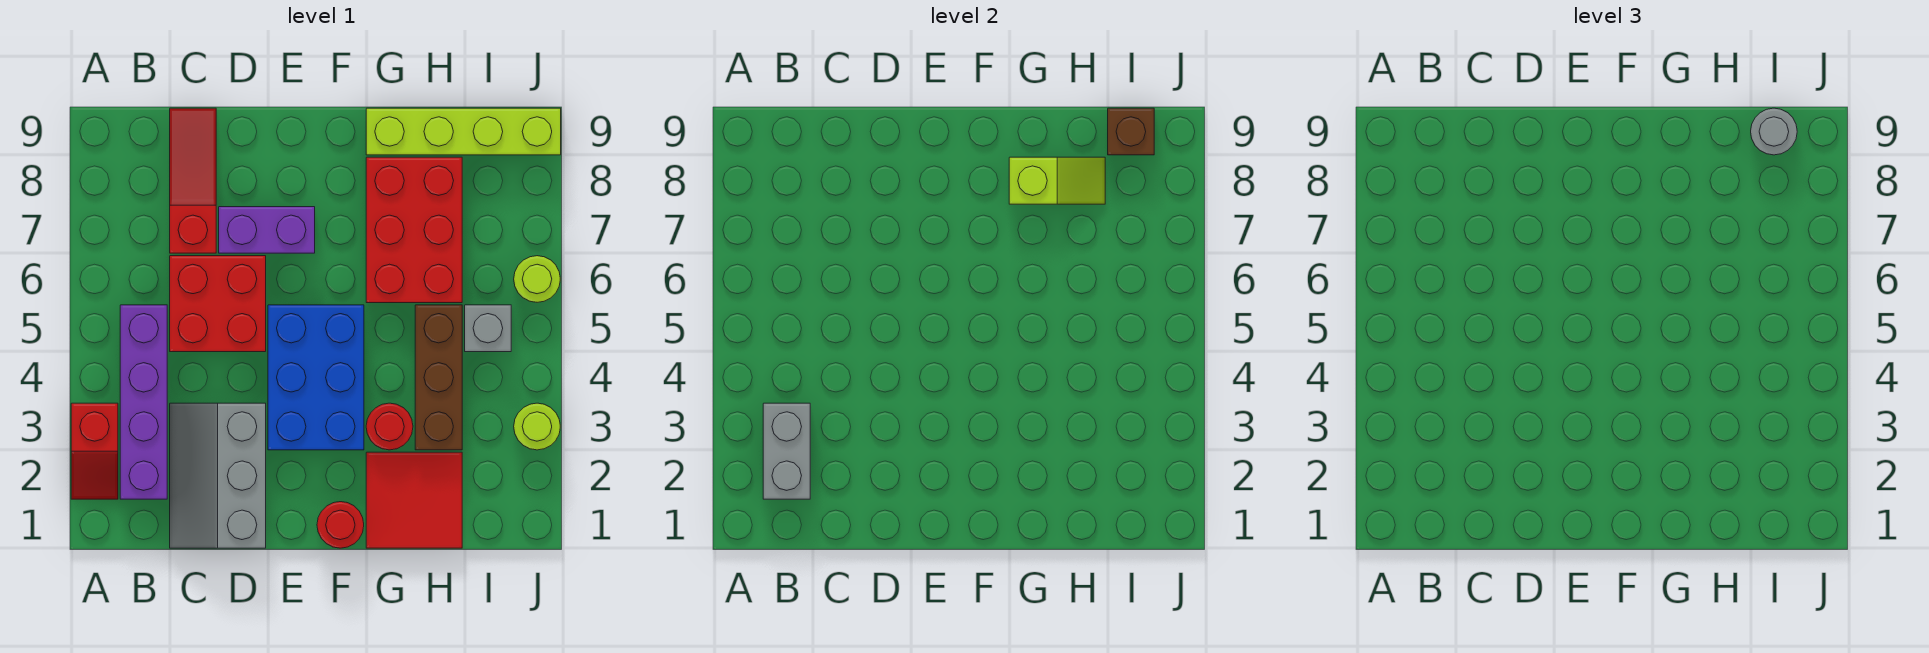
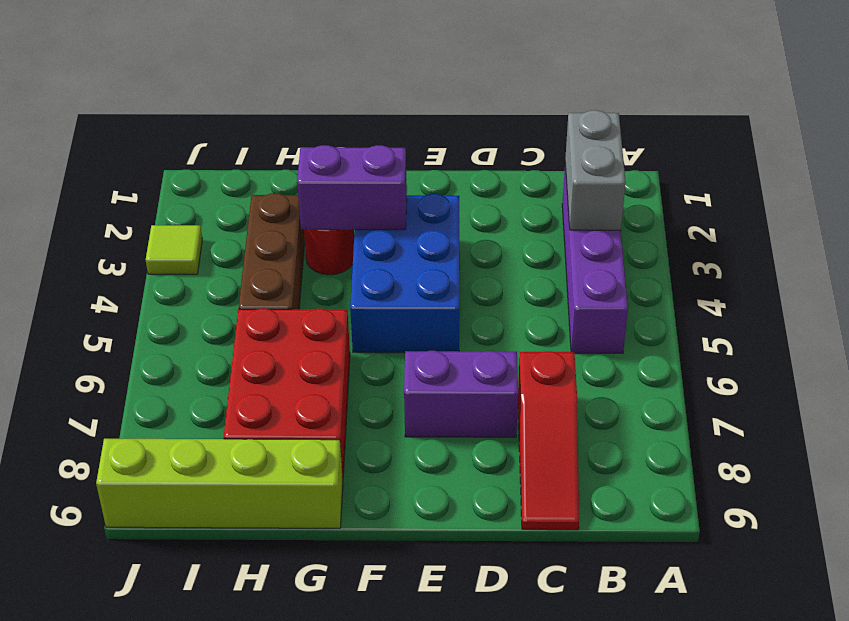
purple 1x2 brick [297,145,407,230] -> none
lime 1x1 tile [146,225,202,274] -> lime 1x1 round brick [514,403,560,450]
none -> red 1x2 slope [71,403,118,499]
none -> grey 2x3 slope [170,403,266,548]
none -> red 2x2 brick [170,256,266,352]

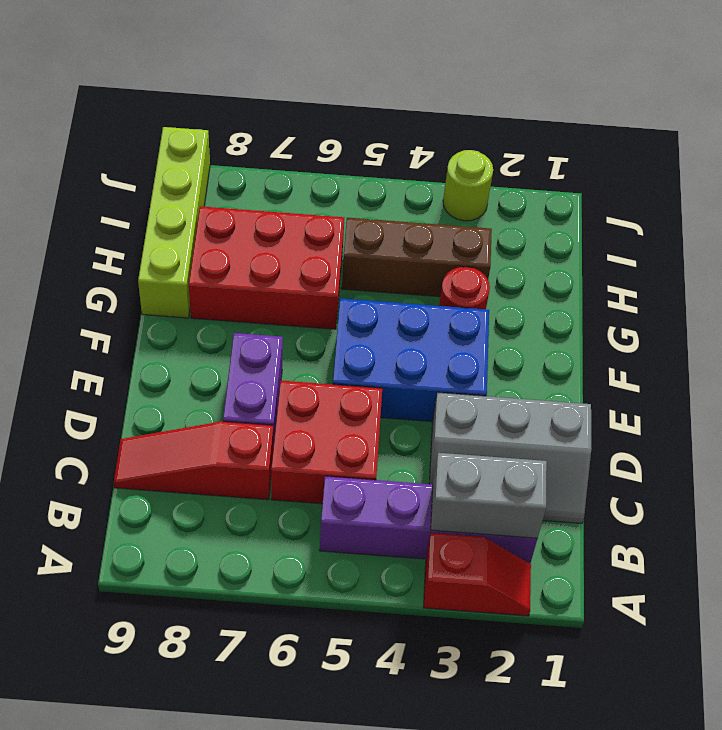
none -> red 1x1 round brick [317,502,364,548]
none -> red 2x2 tile [366,452,462,548]
none -> grey 1x1 brick [465,305,511,352]

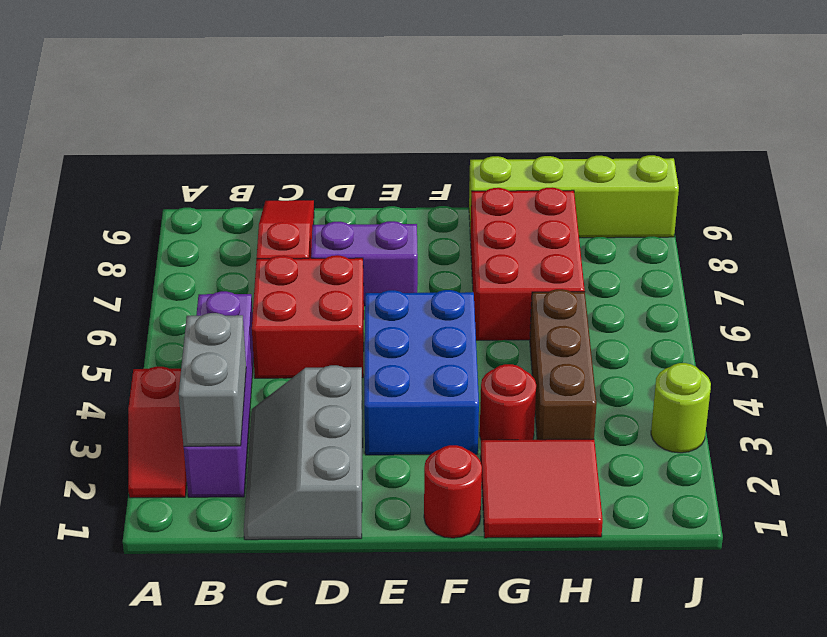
none -> grey 1x1 brick [465,305,511,352]
none -> lime 1x1 round brick [514,256,560,302]
none -> lime 1x2 slope [1009,157,1105,204]

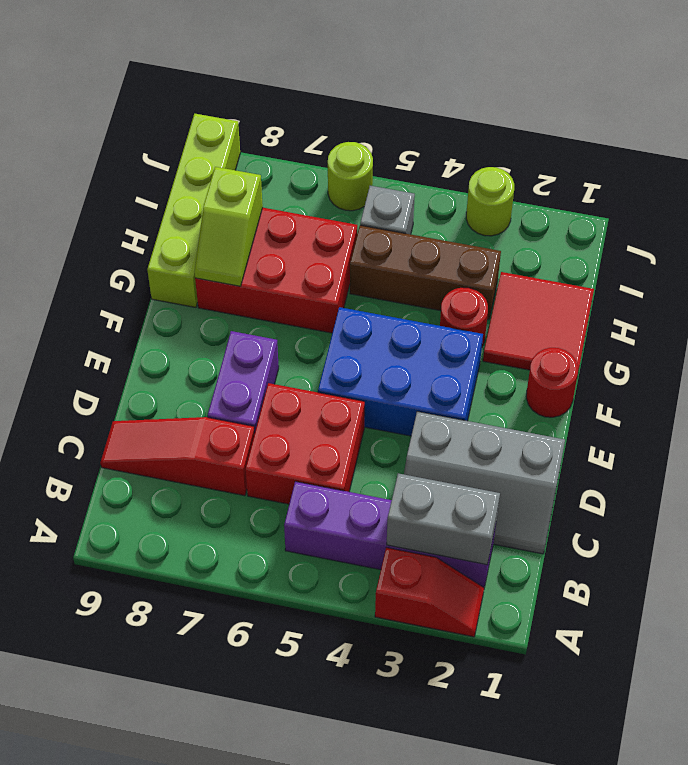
lime 1x2 slope [194,167,263,286] -> lime 1x2 slope turned to [1009,157,1105,204]
none -> brown 1x1 brick [1108,108,1154,155]
none -> grey 1x1 round brick [1751,108,1797,155]

